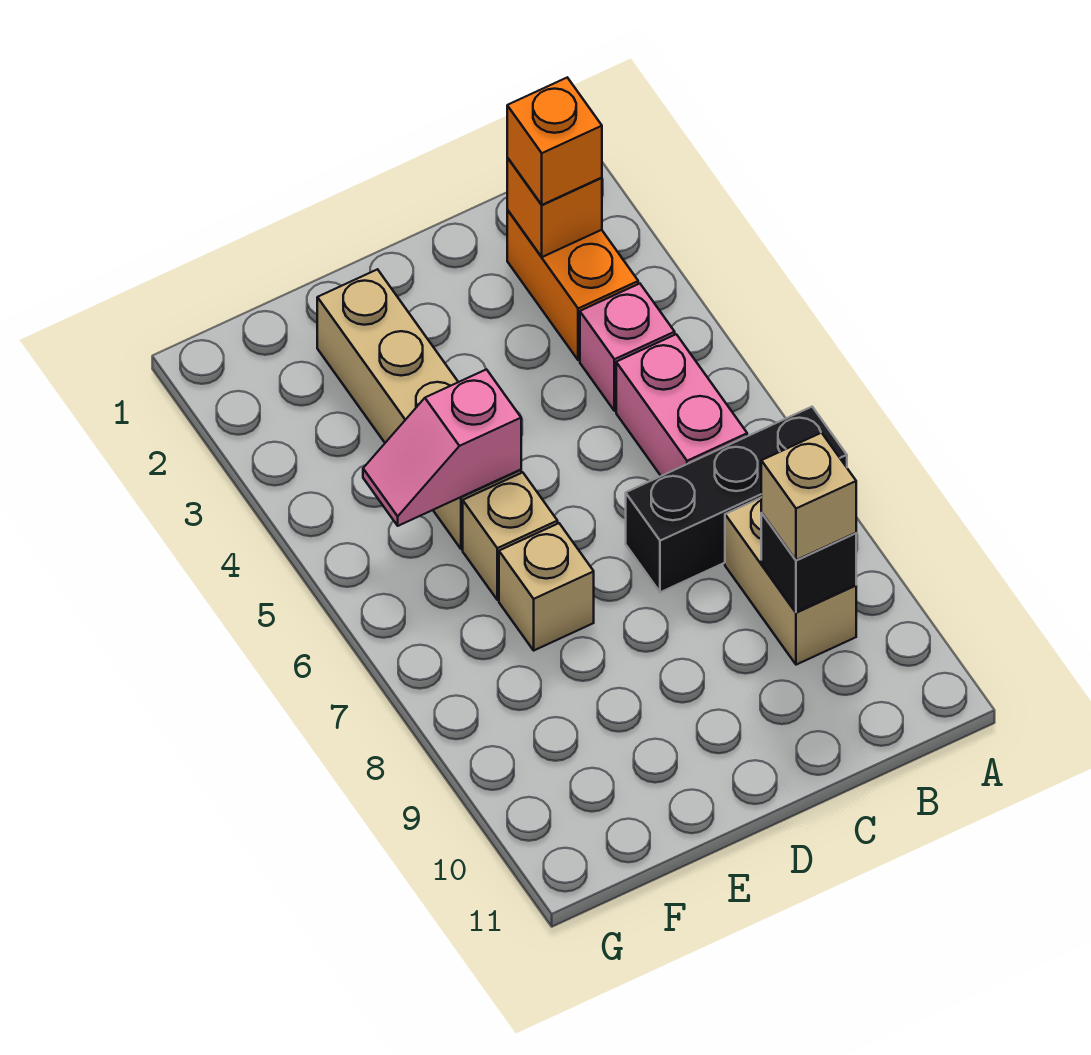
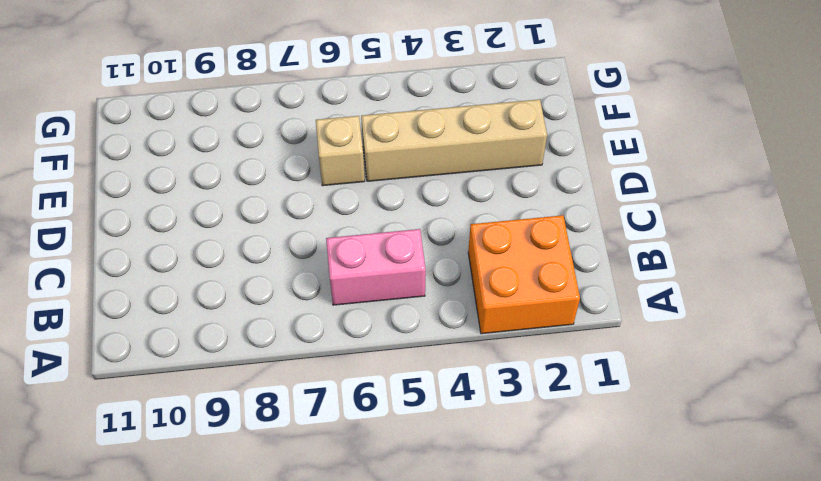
orange 2x2 brick [468,215,580,334] -> orange 1x2 brick [507,210,638,360]
none -> black 1x3 brick [626,407,847,592]
none -> pink 1x1 brick [580,284,675,411]
none -> tan 1x2 brick [725,498,856,665]

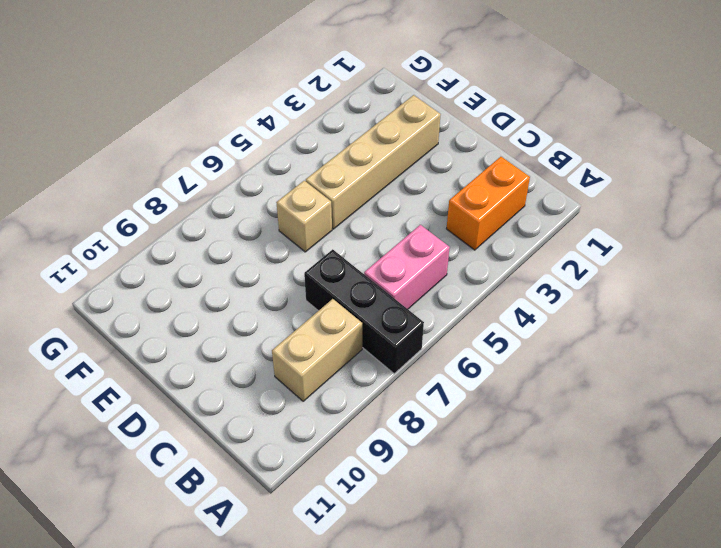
none -> pink 1x1 brick [580,284,675,411]
none -> tan 1x1 brick [499,523,594,650]
none -> orange 1x1 brick [507,158,602,257]

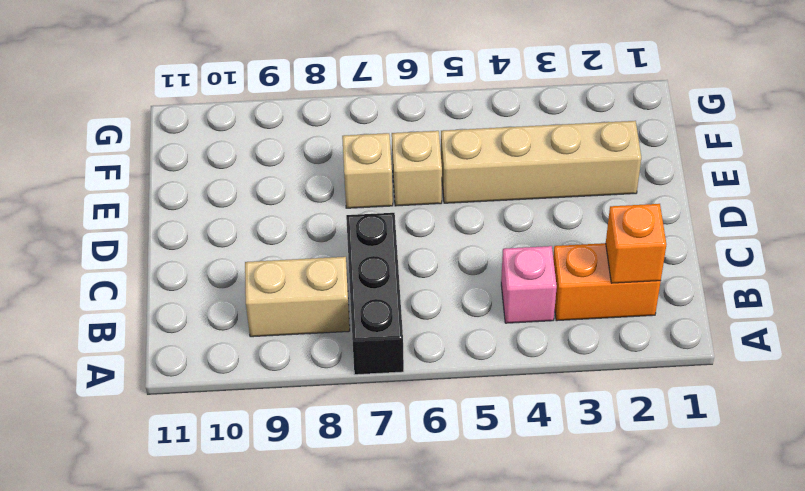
none -> pink 1x2 brick [616,334,747,476]
none -> black 1x1 brick [761,513,856,612]
none -> pink 1x2 slope [363,369,521,526]

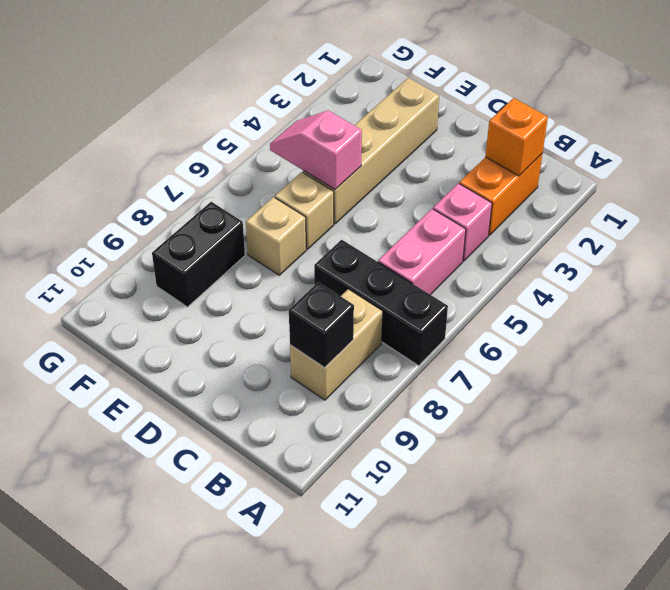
black 1x2 brick [152,202,245,307] -> none
none -> orange 1x1 brick [507,78,602,205]
none -> tan 1x1 brick [761,433,856,560]

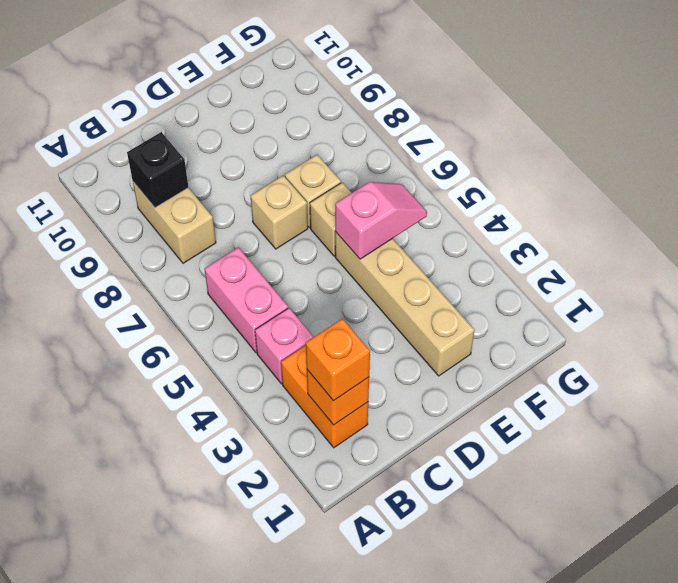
tan 1x1 brick [251,176,308,249] -> tan 1x1 brick moved to [761,433,856,560]
none -> black 1x3 brick [626,407,847,592]

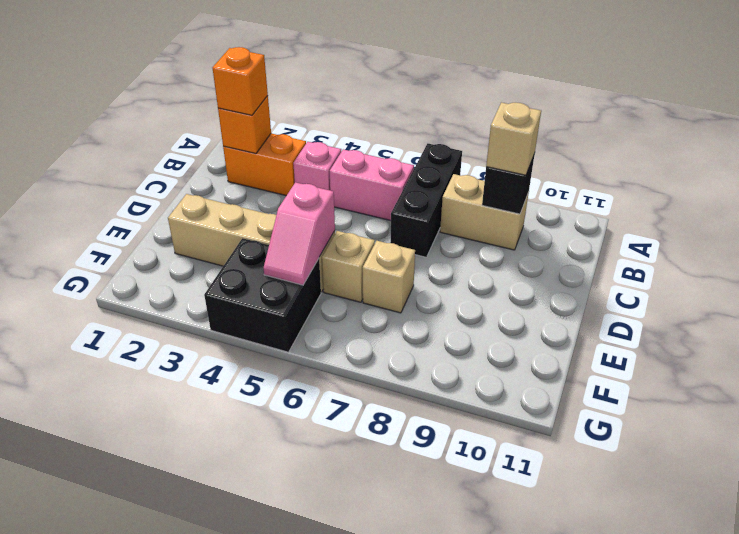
black 2x2 brick [204,238,321,352] -> none

